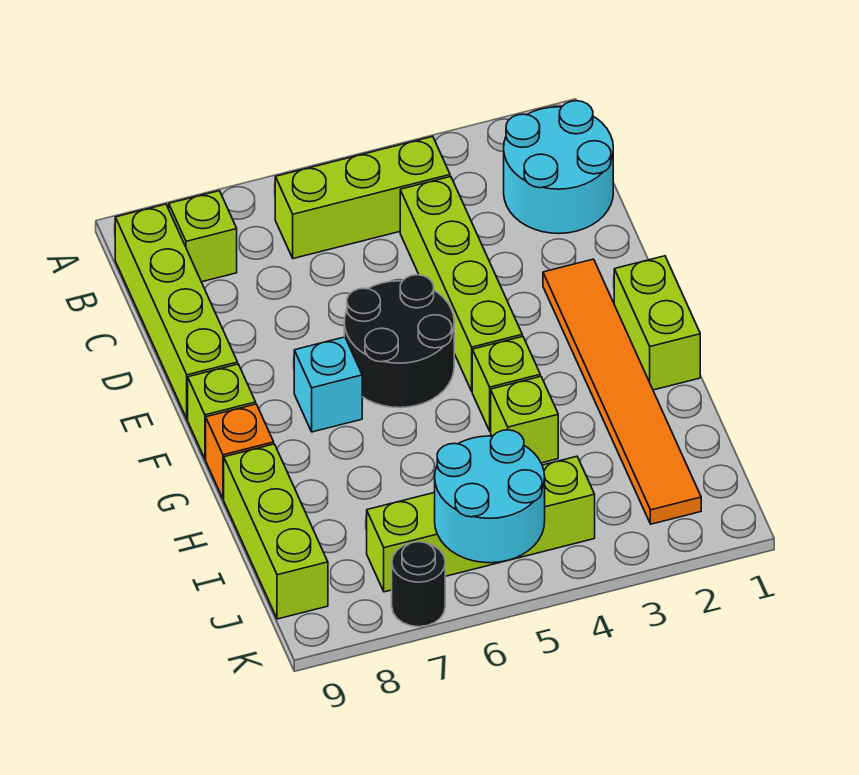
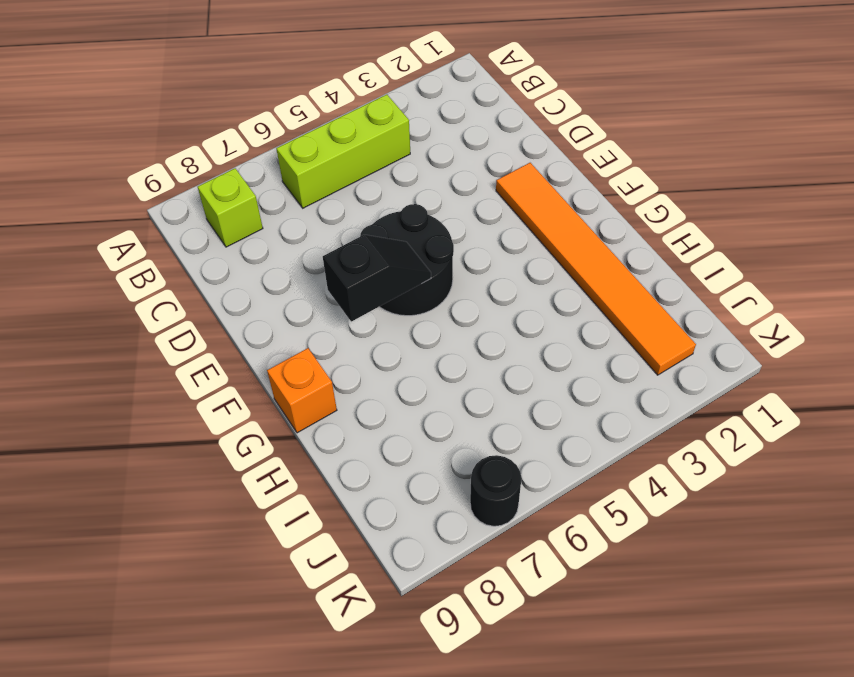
black 1x2 slope [323,235,431,322] -> none
none -> cyan 2x2 round brick [504,101,613,234]
none -> lime 1x4 brick [115,204,238,419]
none -> lime 1x4 brick [400,177,522,391]

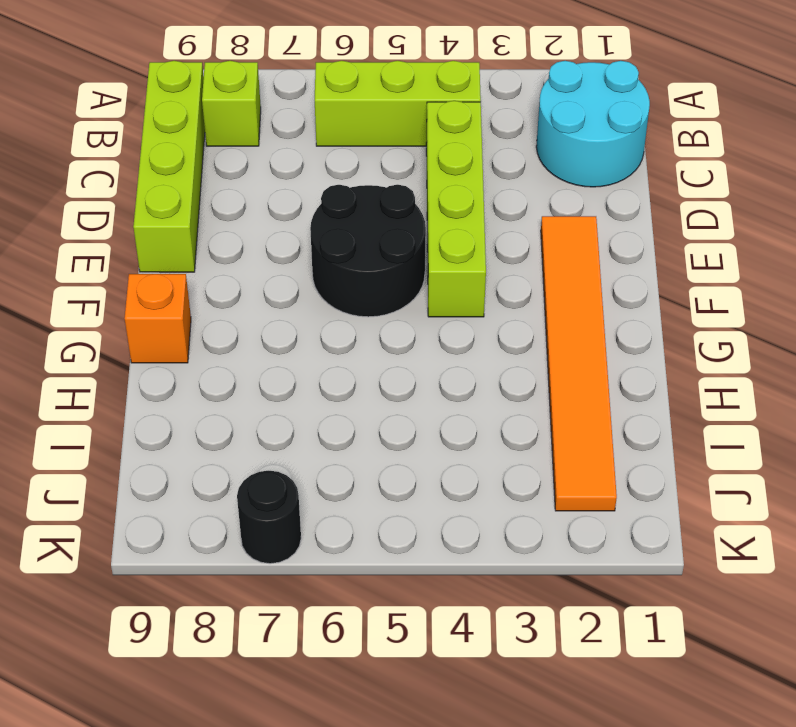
none -> lime 1x2 brick [614,256,700,390]
none -> cyan 1x1 brick [294,337,362,432]
none -> lime 1x1 brick [188,364,256,459]

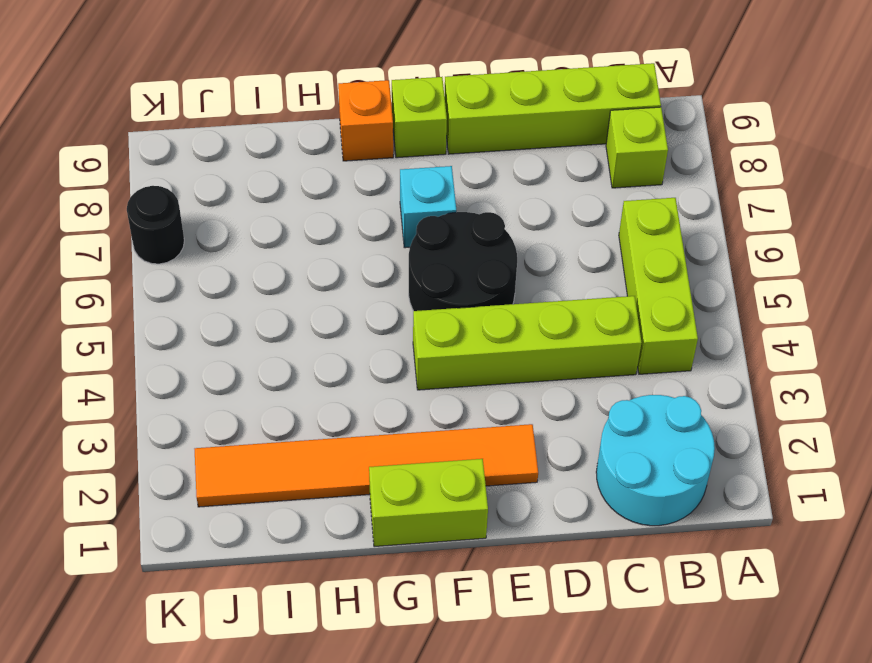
none -> lime 1x1 brick [472,336,540,431]
none -> lime 1x1 brick [491,376,558,463]
none -> lime 1x3 brick [224,444,328,619]

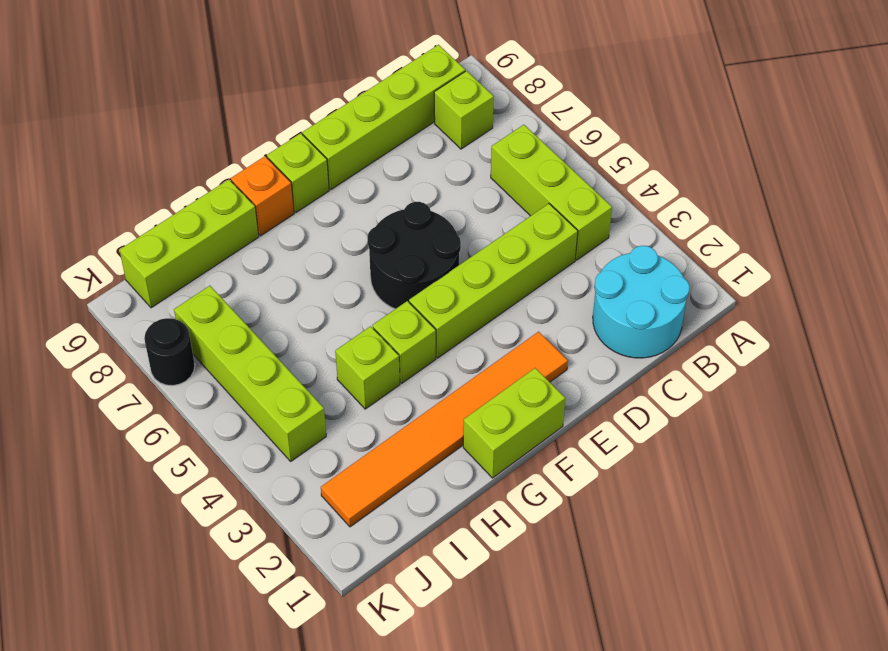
none -> cyan 1x1 brick [294,337,362,432]
none -> cyan 2x2 round brick [435,430,545,563]

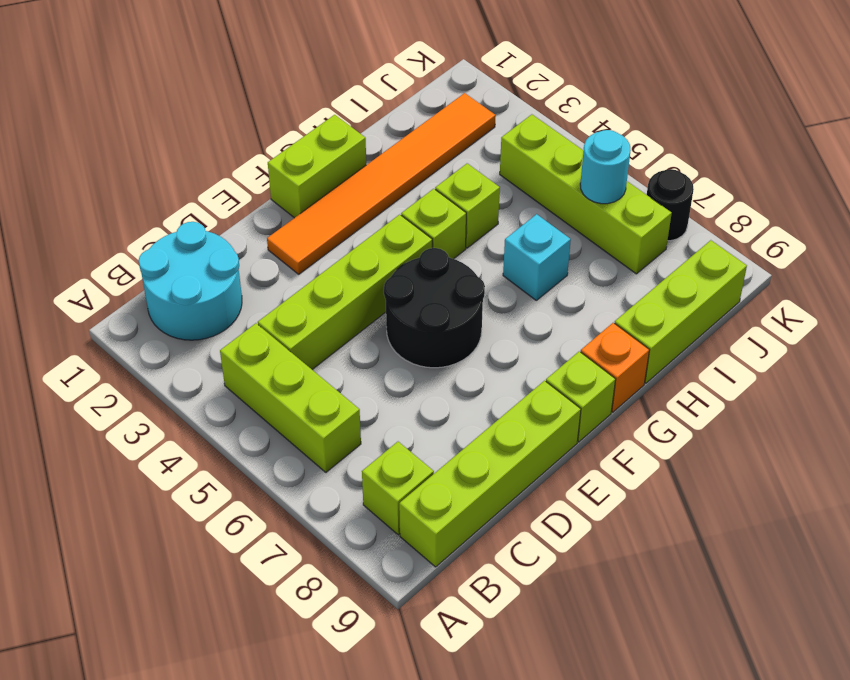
cyan 1x1 brick [503,214,571,300] -> cyan 1x1 brick moved to [294,337,362,432]
cyan 1x1 round brick [580,130,631,204] -> cyan 2x2 round brick [435,430,545,563]

